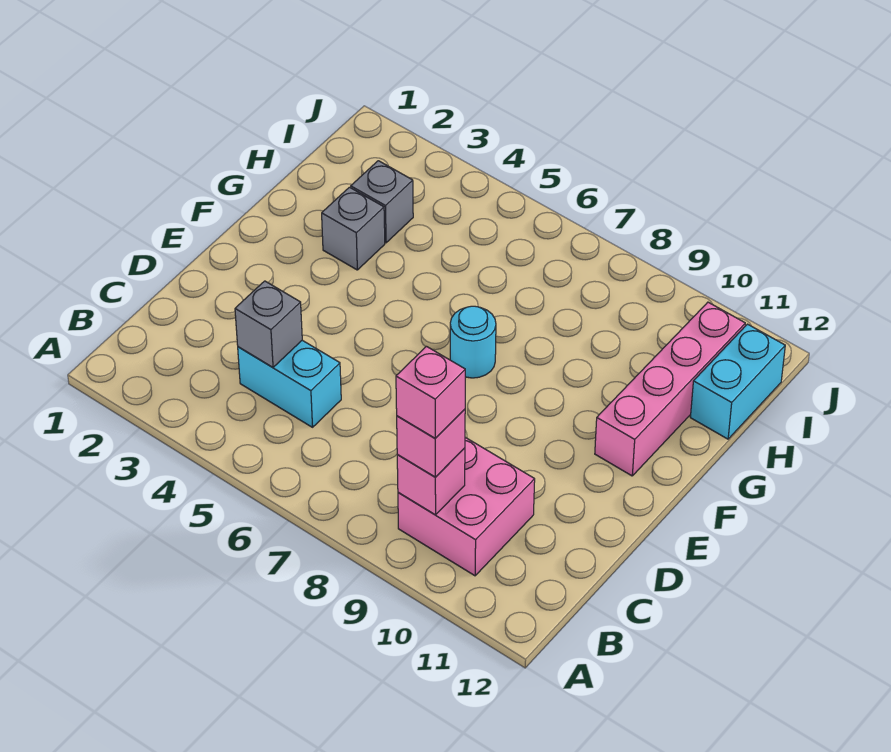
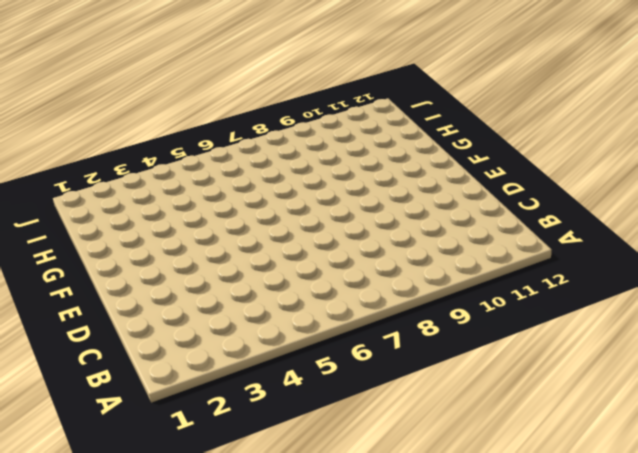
none -> pink 2x2 brick [398,437,535,576]
none -> cyan 1x2 brick [238,340,341,427]

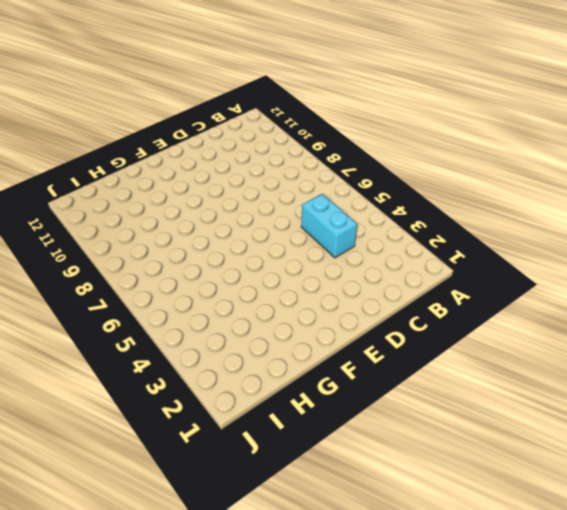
none -> pink 2x2 brick [398,437,535,576]
none -> cyan 1x1 round brick [450,306,496,378]

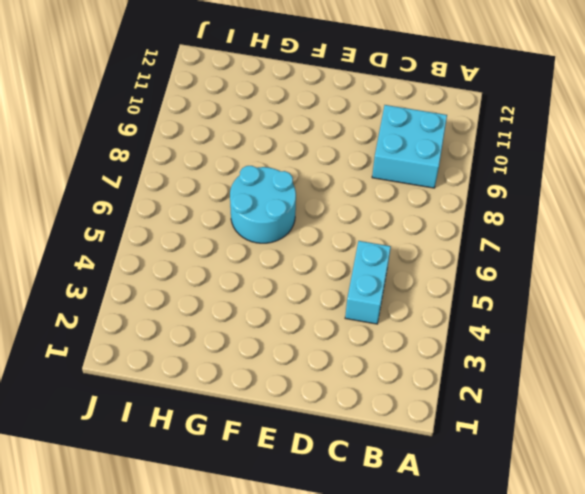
cyan 2x2 brick [372,105,447,188] -> pink 2x2 brick [398,437,535,576]
cyan 2x2 round brick [230,166,296,243] -> cyan 1x1 round brick [450,306,496,378]
none -> pink 1x4 brick [595,302,745,476]
none -> grey 1x1 brick [322,187,385,270]

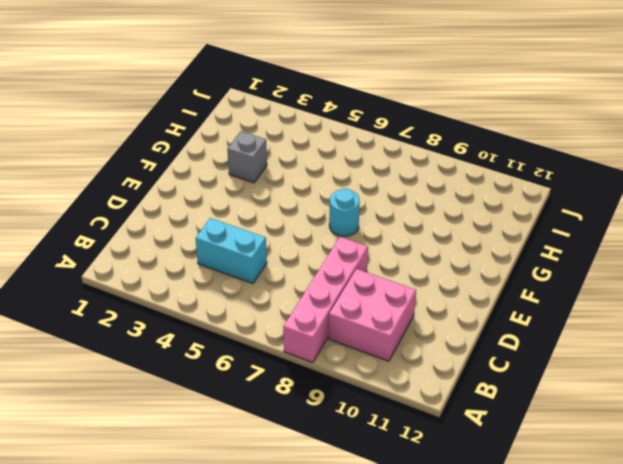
pink 1x4 brick [283,237,368,363] -> pink 1x4 brick moved to [595,302,745,476]
none -> grey 1x1 brick [351,161,413,243]
none -> cyan 1x2 brick [690,324,785,439]

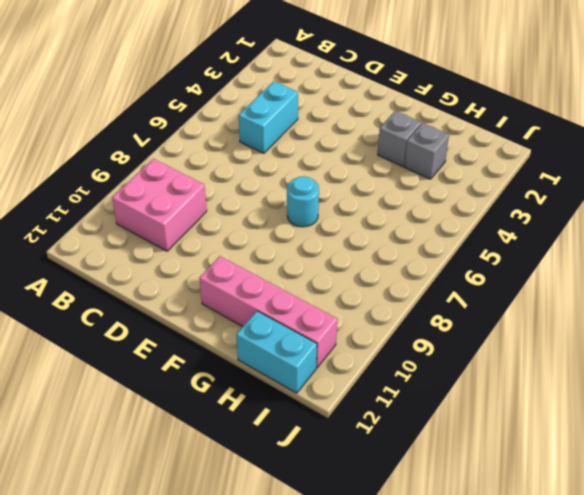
none -> pink 1x1 brick [397,448,465,515]
none -> grey 1x1 brick [235,281,302,367]

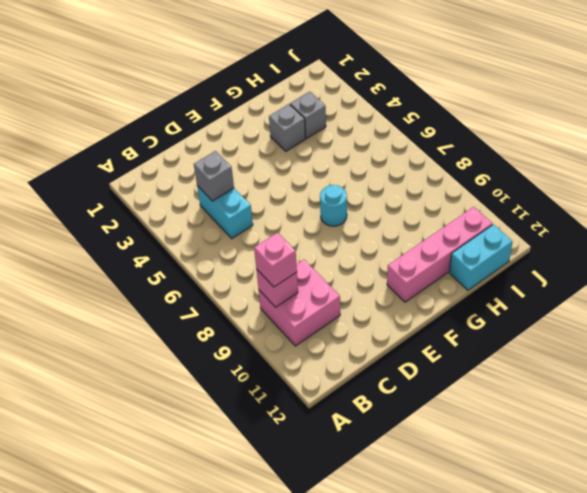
none -> pink 1x1 brick [396,346,465,438]

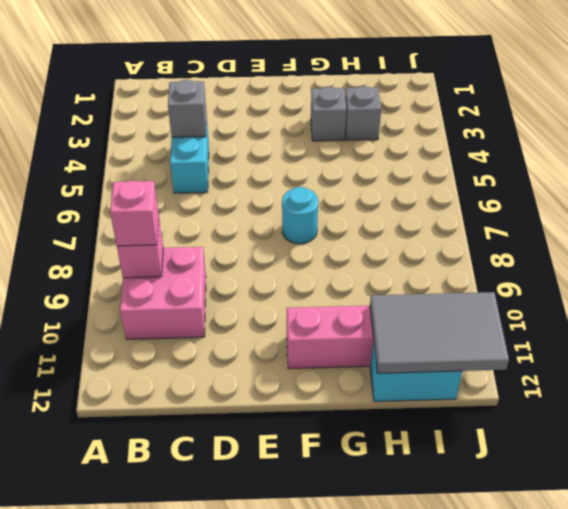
grey 2x3 tile [370,292,509,373] -> none
none -> pink 1x1 brick [396,346,465,438]

